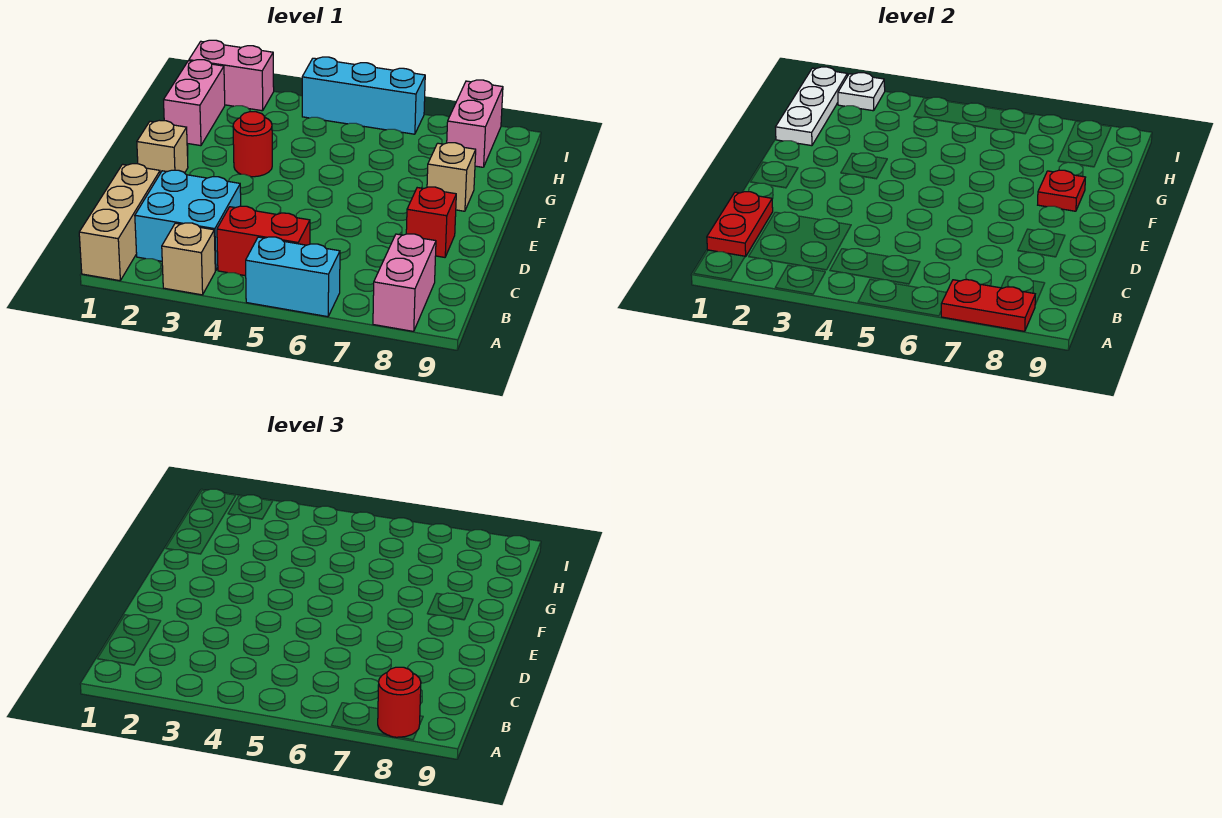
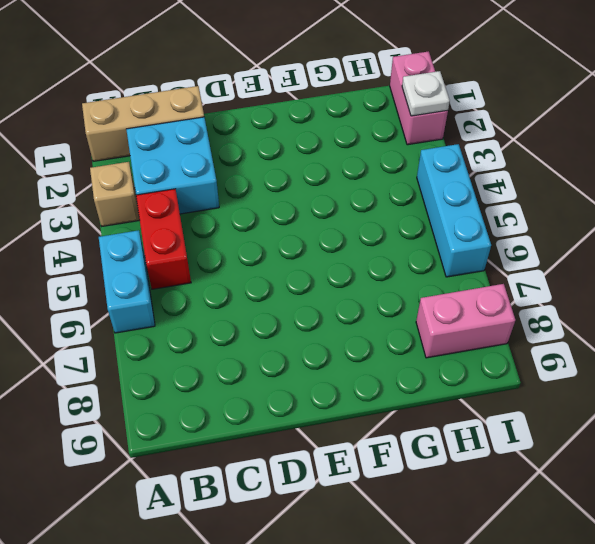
none -> pink 1x2 brick [373,234,436,331]
none -> red 1x1 brick [406,187,456,257]
none -> tan 1x1 brick [137,120,188,173]

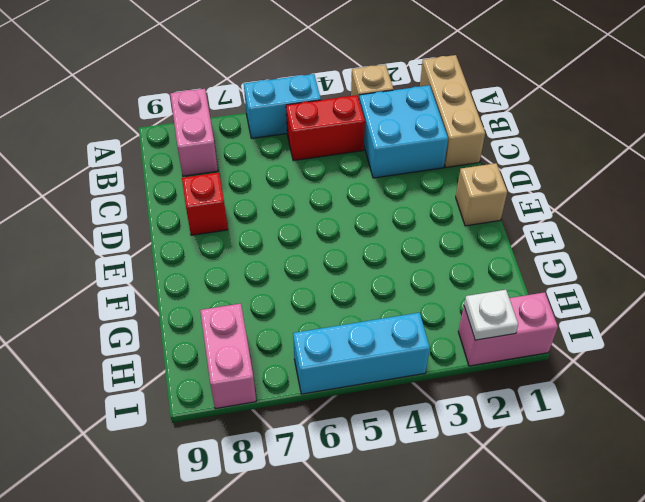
none -> red 1x1 round brick [233,112,272,177]
none -> tan 1x1 brick [427,143,476,211]
none -> pink 1x2 brick [164,60,225,146]

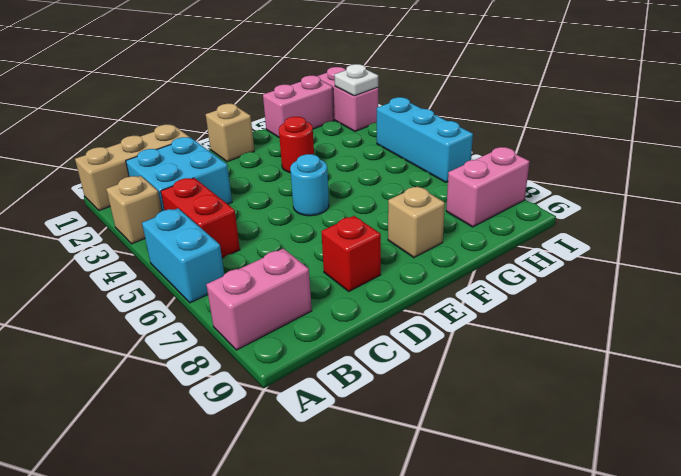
cyan 1x1 round brick [290,154,329,216] -> none
none -> red 1x2 plate [941,280,1035,331]
none -> red 1x2 plate [707,192,773,257]
none -> red 1x1 plate [1038,170,1085,211]

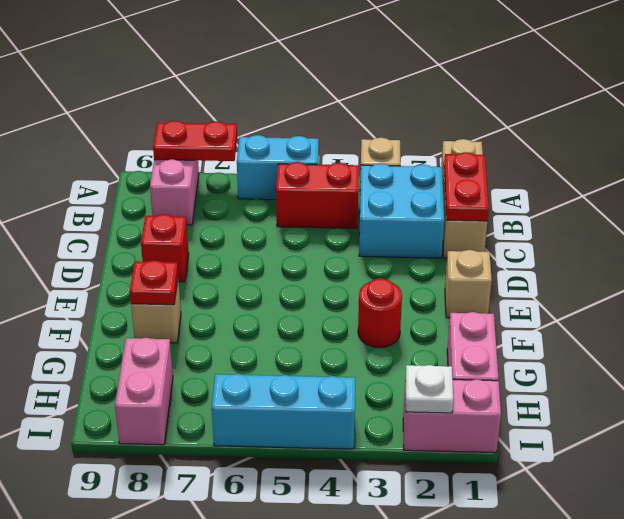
none -> white 1x3 plate [776,67,847,146]
none -> red 1x1 round brick [378,667,421,737]

